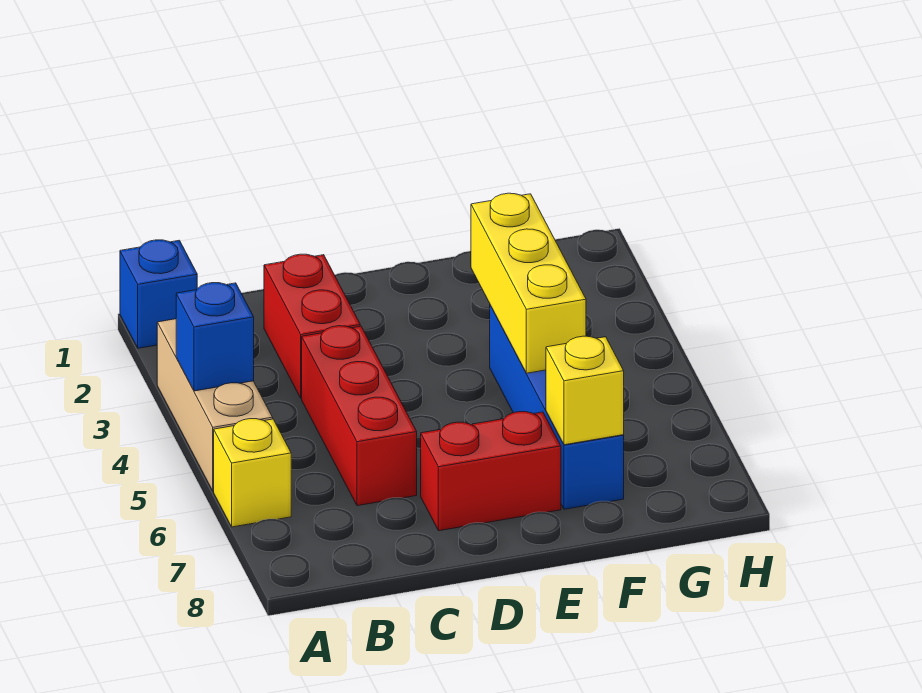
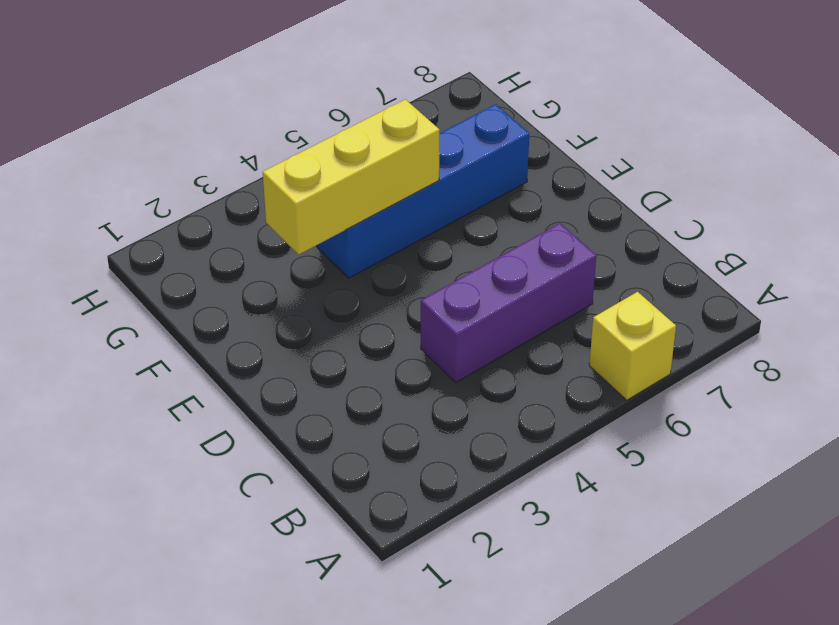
purple 1x3 brick [421,223,596,382] -> red 1x3 brick [302,326,417,506]
none -> blue 1x1 brick [120,240,197,348]
none -> tan 1x3 brick [157,319,273,491]

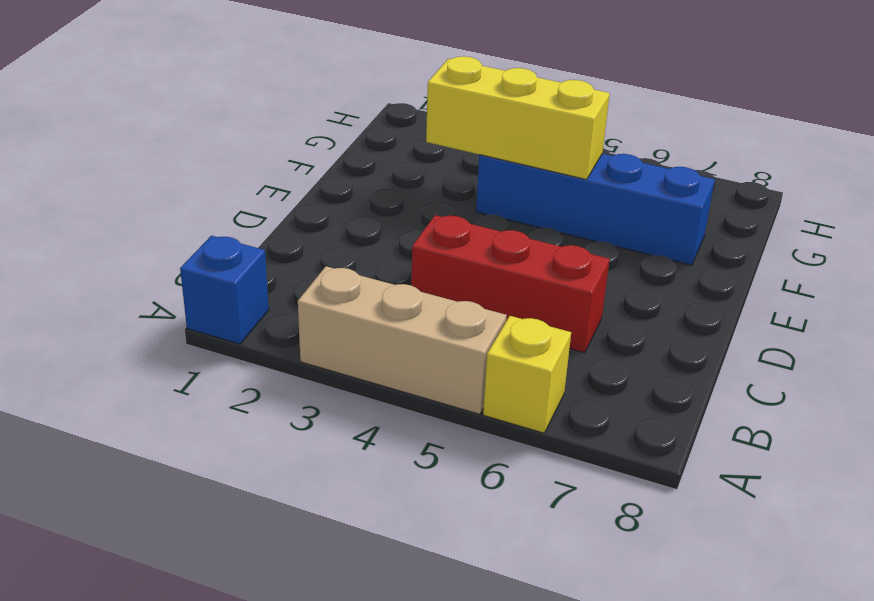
none -> red 1x2 brick [264,254,360,398]
none -> red 1x2 brick [421,412,561,531]

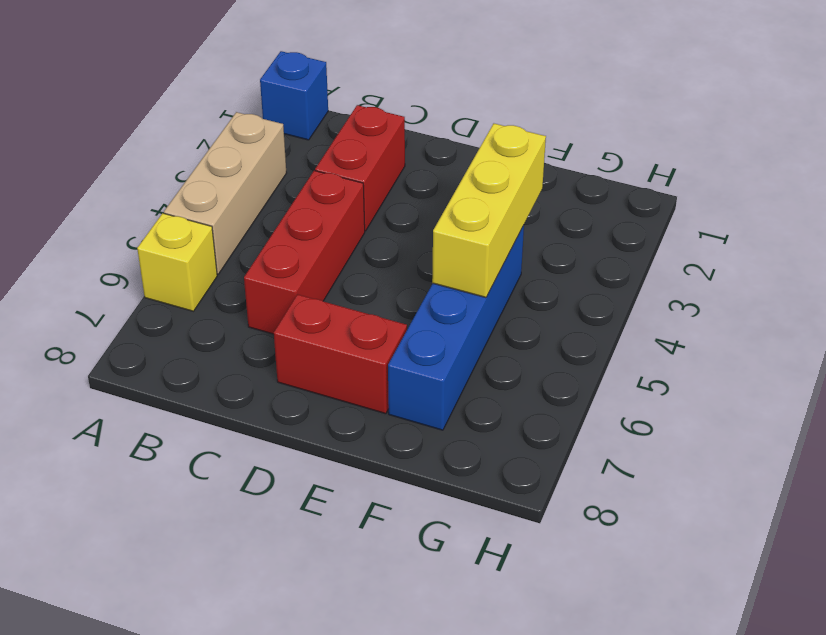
none -> blue 1x1 brick [176,283,254,391]
none -> yellow 1x1 brick [546,336,624,445]

